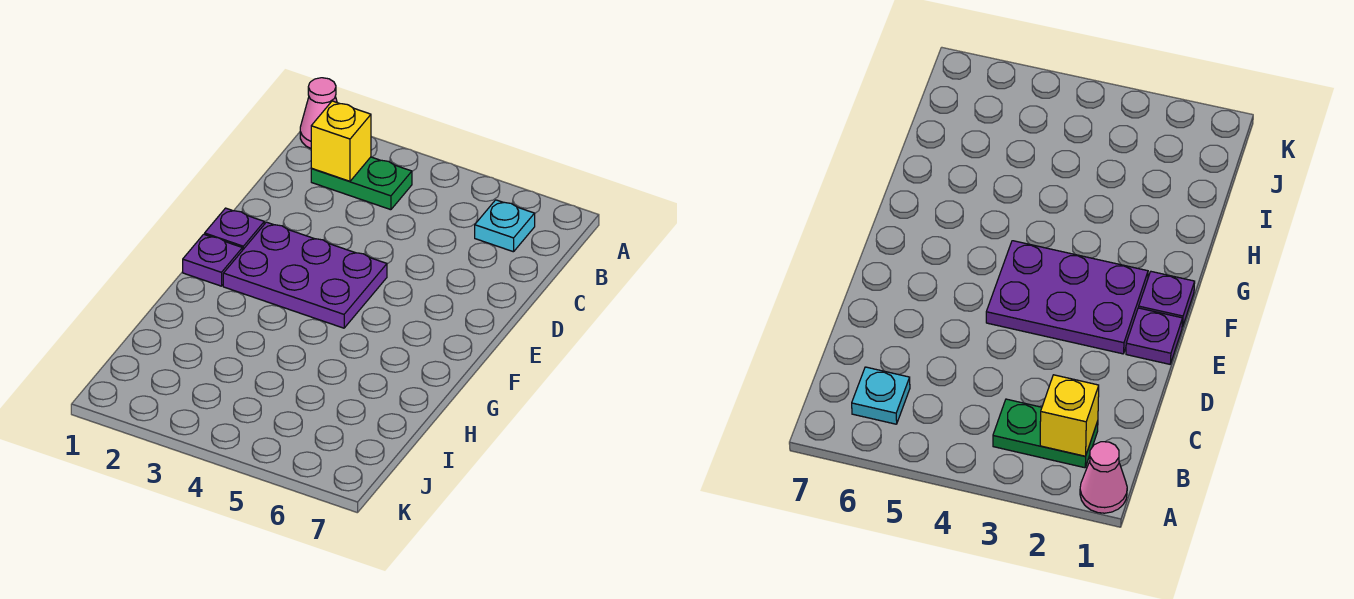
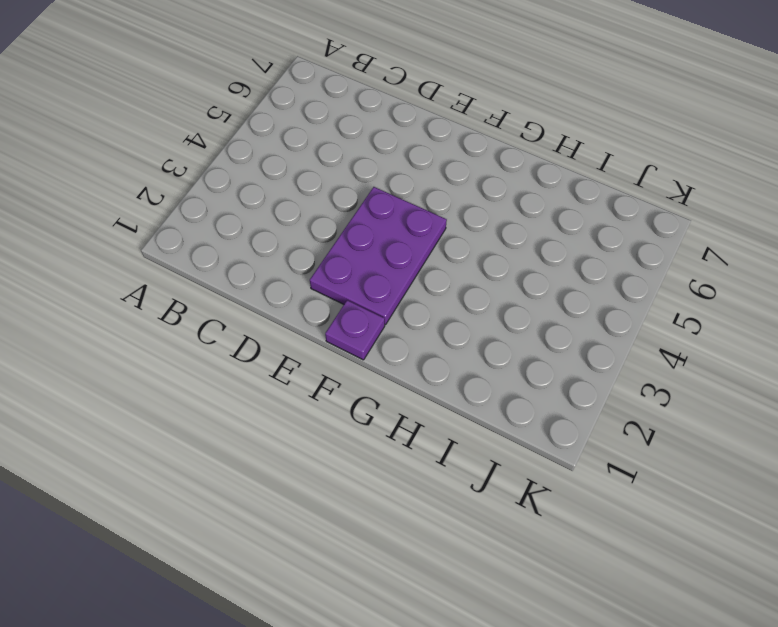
none -> pink 1x1 cone [300,78,337,148]
none -> green 1x2 plate [311,157,412,210]

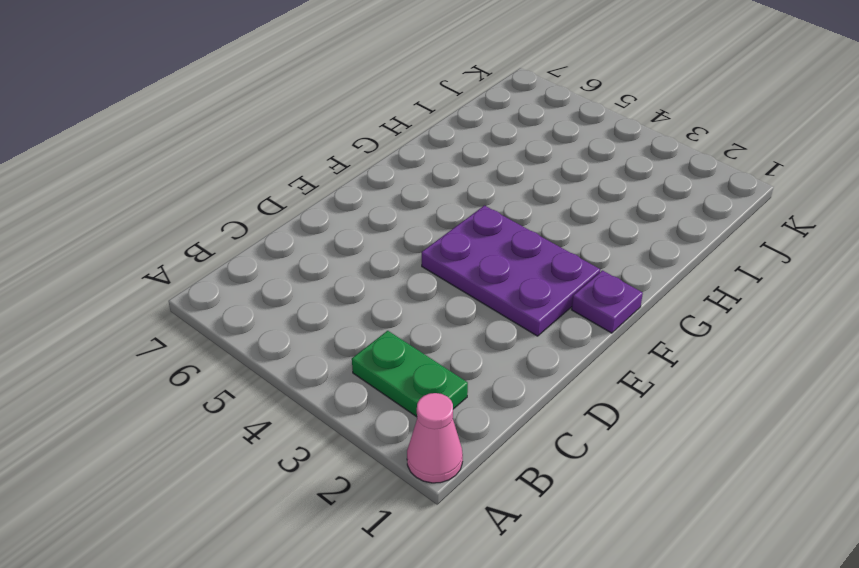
none -> cyan 1x1 plate [475,200,535,252]
none -> purple 1x1 plate [205,208,264,250]

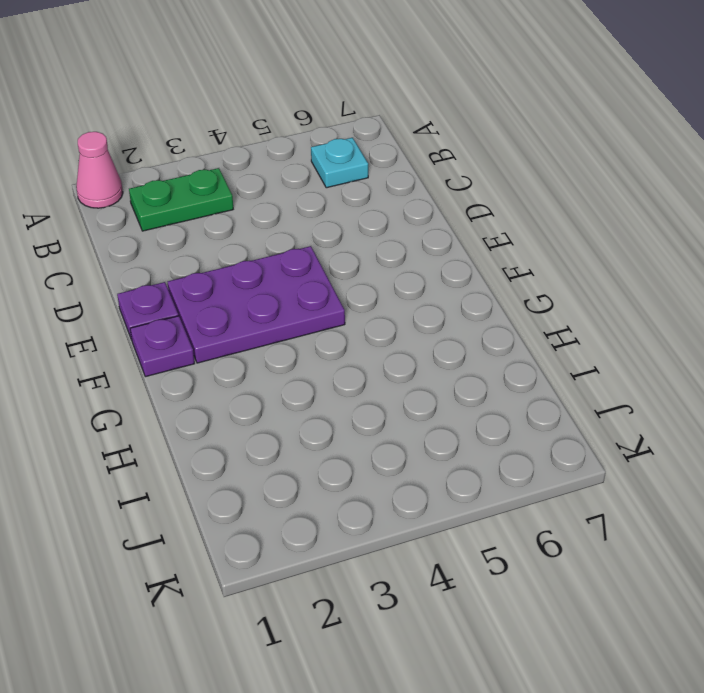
none -> yellow 1x1 brick [311,101,371,181]

